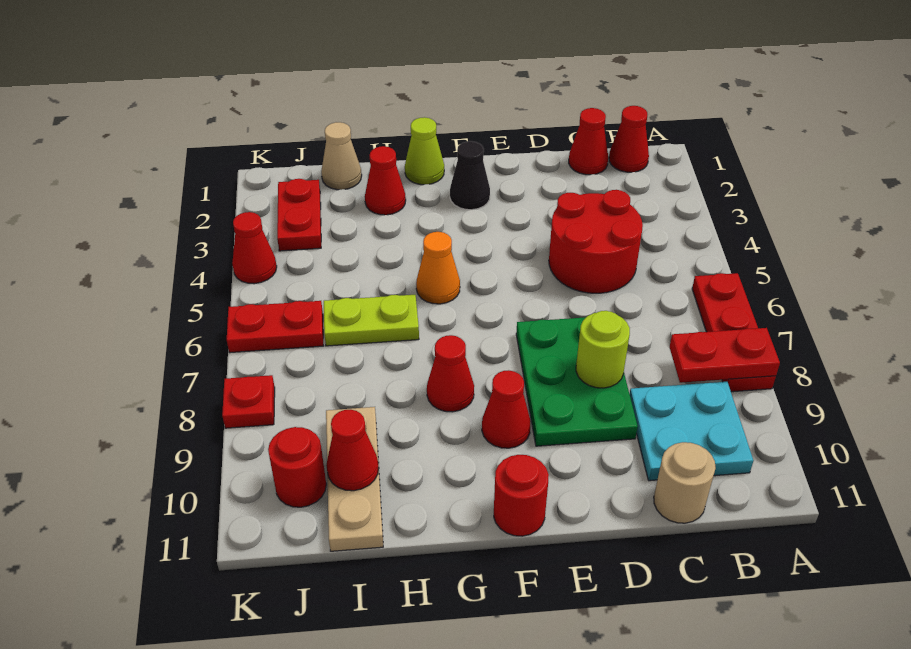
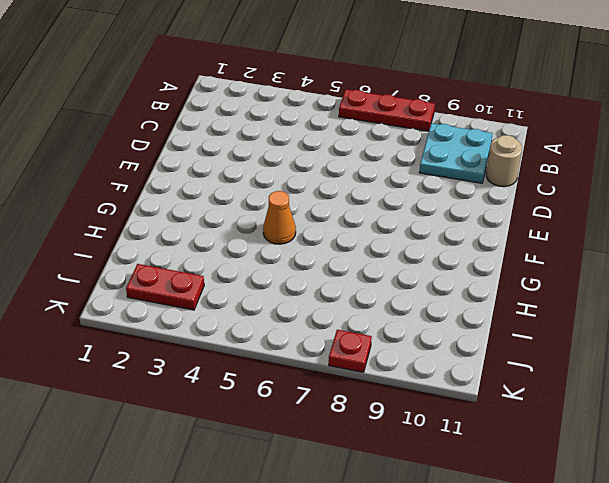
none -> red 1x1 cone [609,106,649,172]
none -> red 1x1 cone [569,108,608,175]
none -> red 2x2 round brick [549,190,643,293]

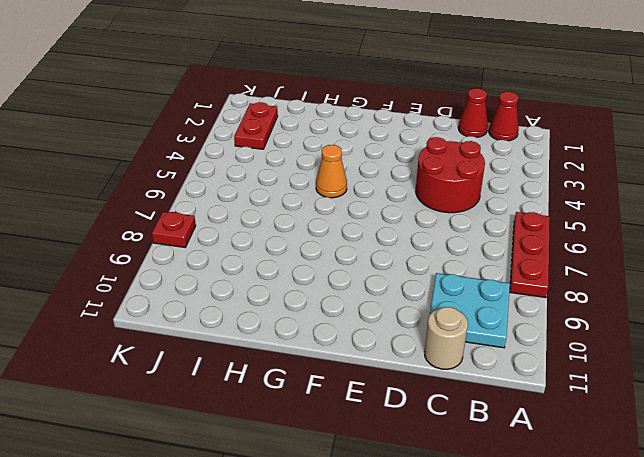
none -> green 2x3 plate [516,317,638,446]
none -> black 1x1 cone [450,141,490,210]
none -> red 1x1 cone [482,370,531,448]

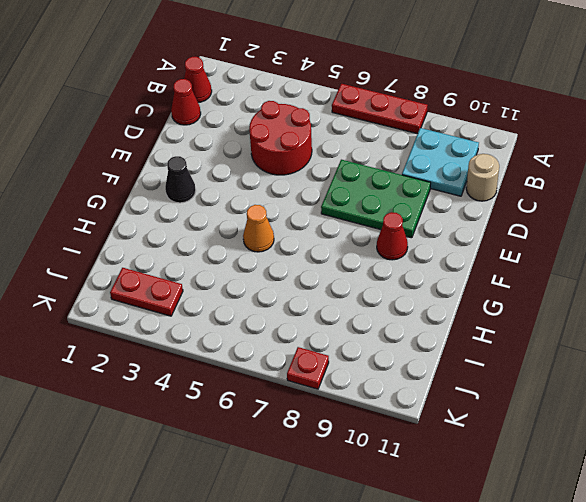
none -> red 1x1 round brick [494,455,549,536]
none -> lime 1x1 cone [405,117,444,185]
none -> red 1x1 cone [427,335,474,412]

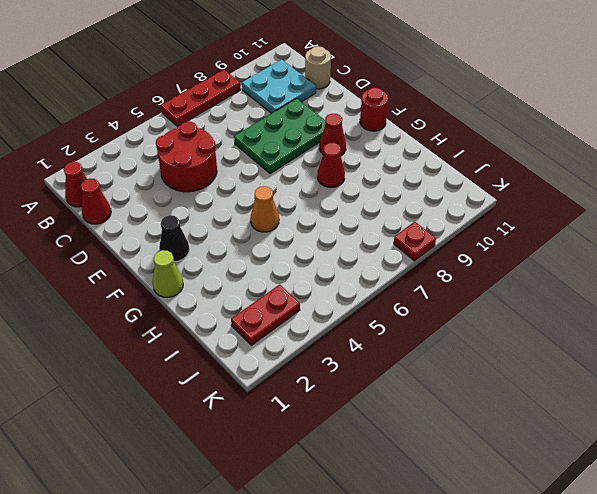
none -> red 1x1 cone [365,146,406,215]
none -> lime 1x2 plate [324,295,419,346]
none -> tan 1x1 cone [321,122,362,190]

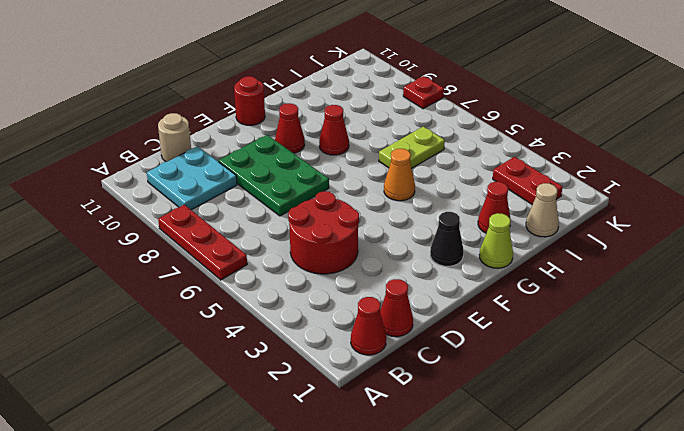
none -> tan 1x3 plate [326,407,383,551]
none -> red 1x2 plate [227,301,323,353]
none -> red 1x1 round brick [268,427,326,507]

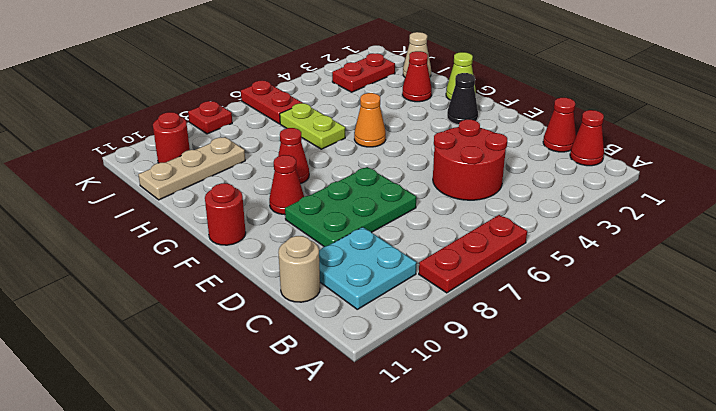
none -> red 1x1 cone [232,212,277,284]
none -> red 1x2 plate [669,328,780,383]
none -> lime 1x1 round brick [576,311,630,388]

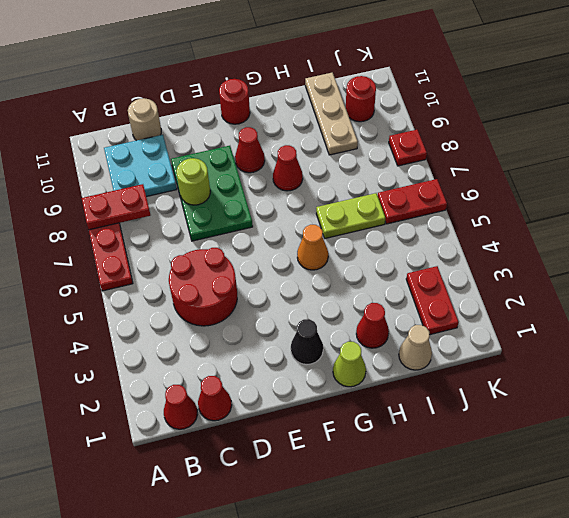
none -> red 1x1 cone [232,212,277,284]
none -> red 1x1 cone [326,410,379,491]

